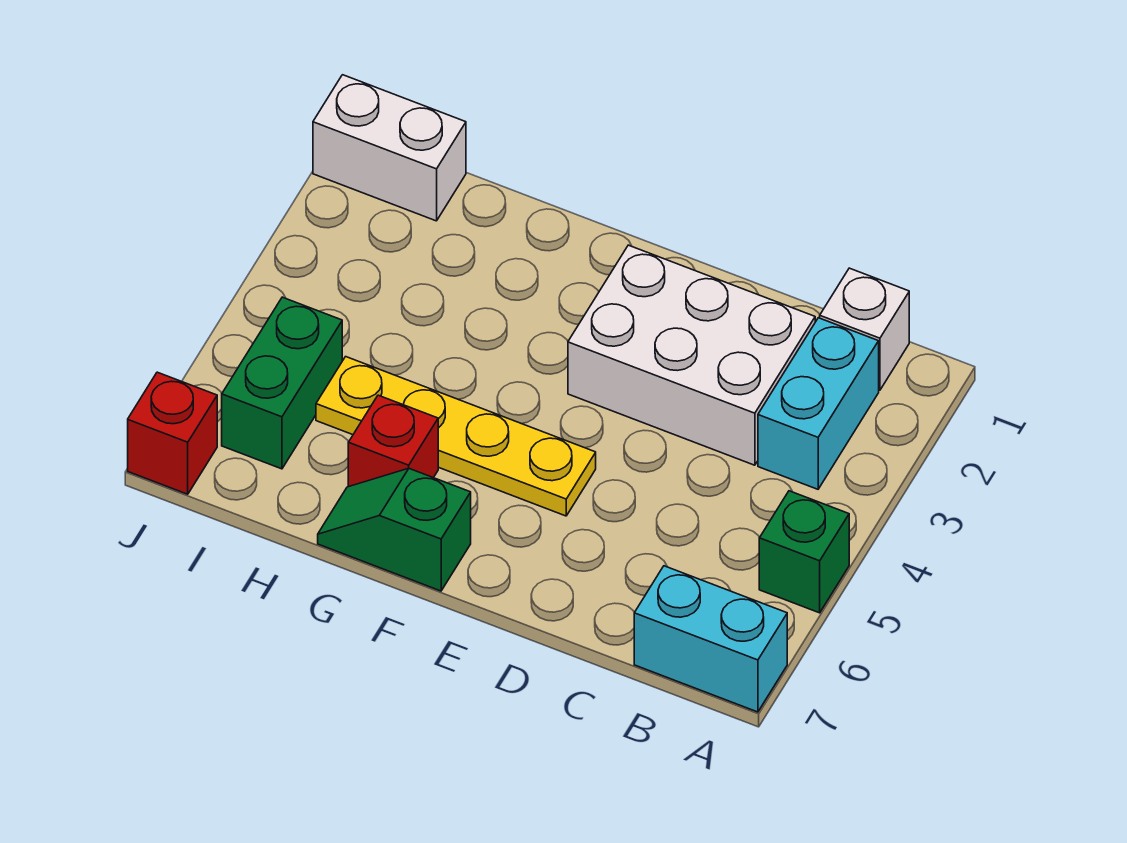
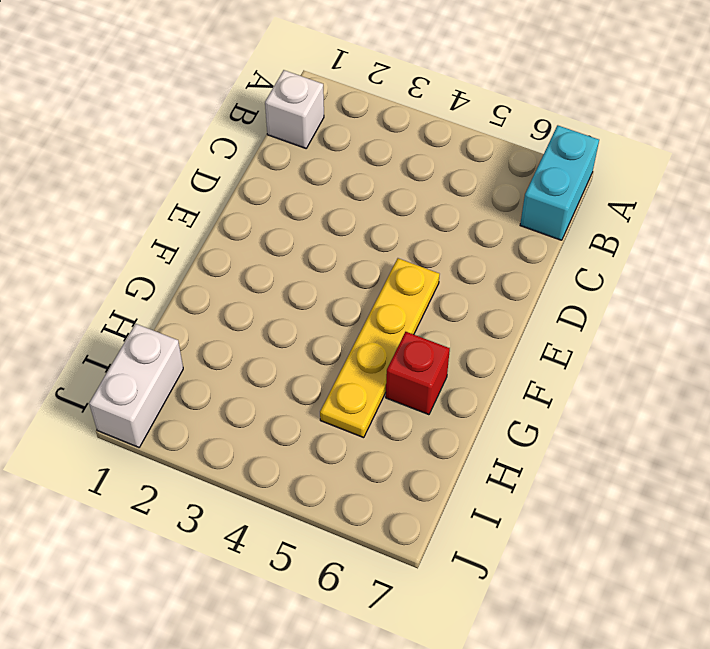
none -> green 1x1 brick [759,491,849,613]
none -> cyan 1x2 brick [758,318,879,489]

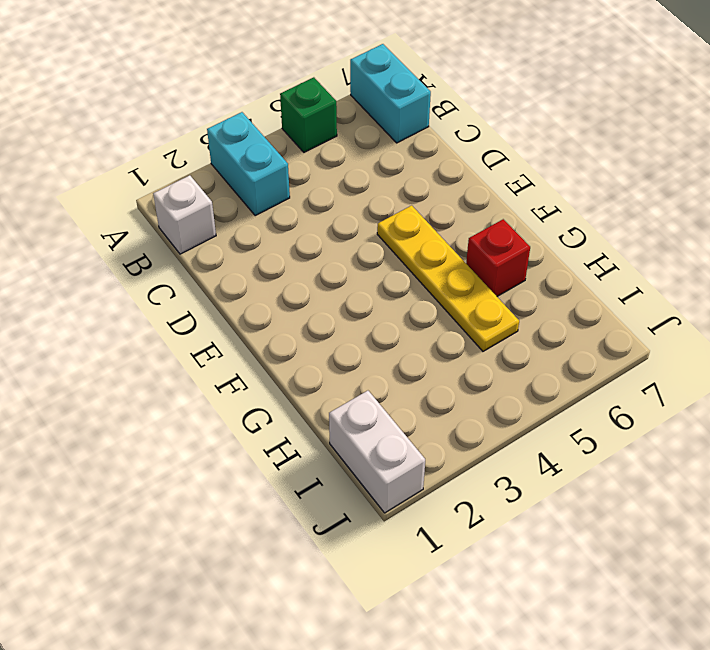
cyan 1x2 brick [207,112,290,216] -> cyan 1x2 brick turned to [758,318,879,489]
none -> white 2x3 brick [568,245,815,465]
none -> green 1x2 slope [318,468,471,591]

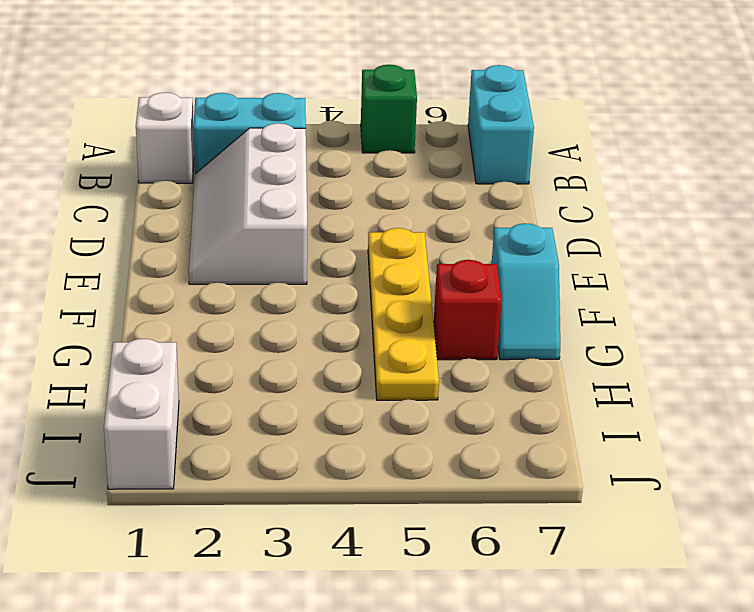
white 2x3 slope [189,123,307,284] -> white 2x3 brick [568,245,815,465]
cyan 1x2 slope [492,223,560,360] -> green 1x2 slope [318,468,471,591]
none -> green 1x2 brick [222,297,342,469]
none -> red 1x1 brick [128,372,217,494]

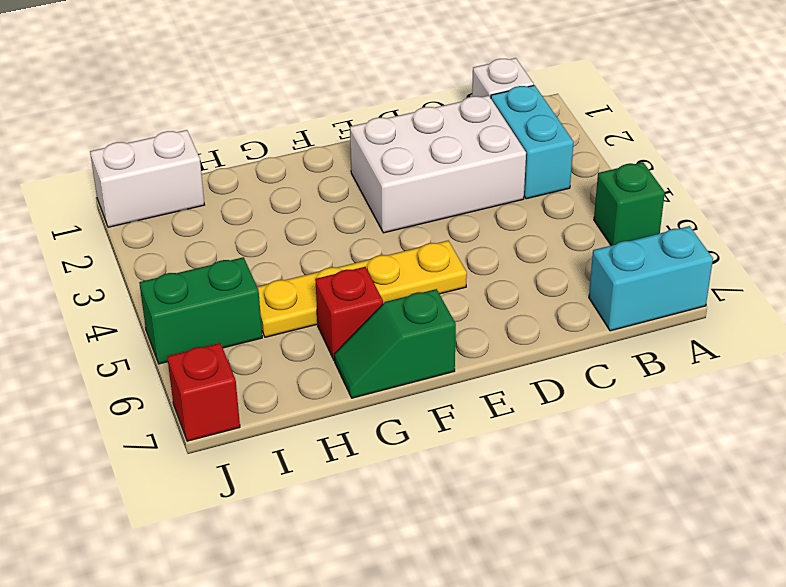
green 1x2 brick [139,257,262,364] -> green 1x2 brick turned to [222,297,342,469]

